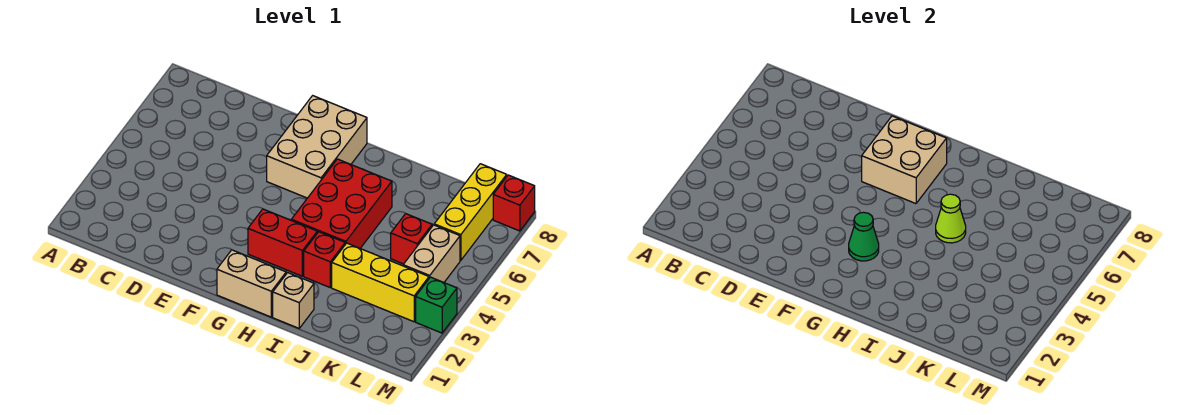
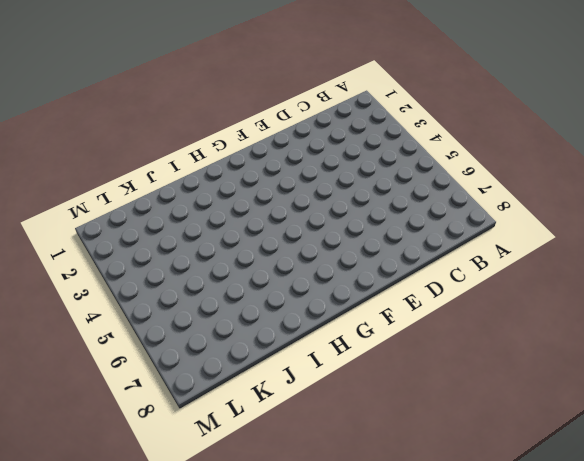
none -> tan 2x3 brick [267,96,367,198]
none -> tan 1x2 brick [217,250,286,317]
none -> red 1x2 brick [248,209,317,276]

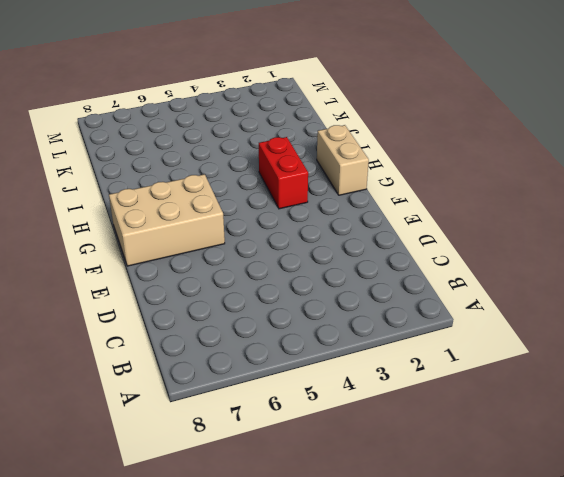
none -> red 2x3 brick [291,159,392,248]
none -> tan 1x1 brick [273,273,314,328]
none -> red 1x1 brick [304,232,345,287]

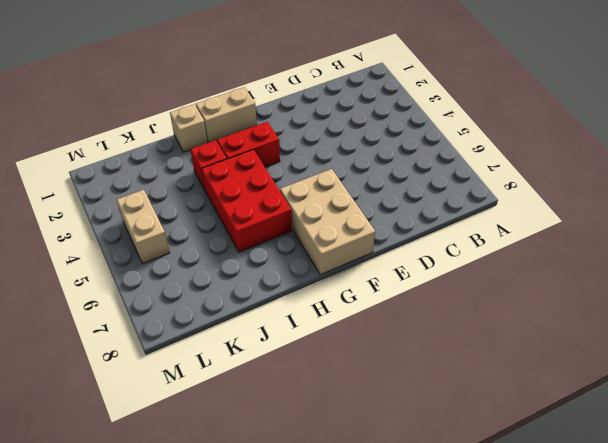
none -> yellow 1x3 brick [332,243,429,322]
none -> red 1x1 brick [391,214,432,264]
none -> yellow 1x3 brick [434,164,507,260]

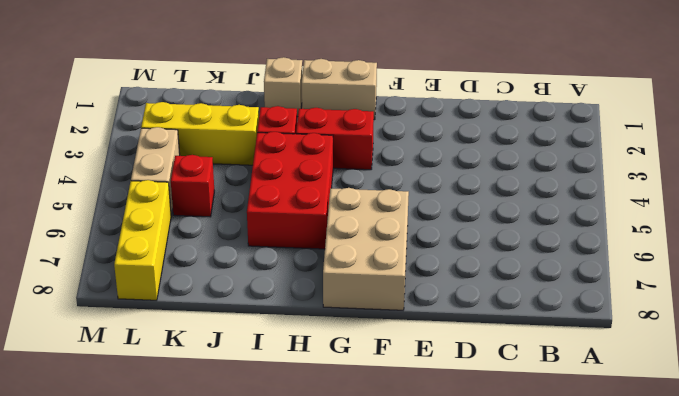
none -> green 1x1 brick [416,277,457,333]
none -> red 1x1 brick [493,175,535,231]
none -> tan 2x2 brick [862,116,947,204]

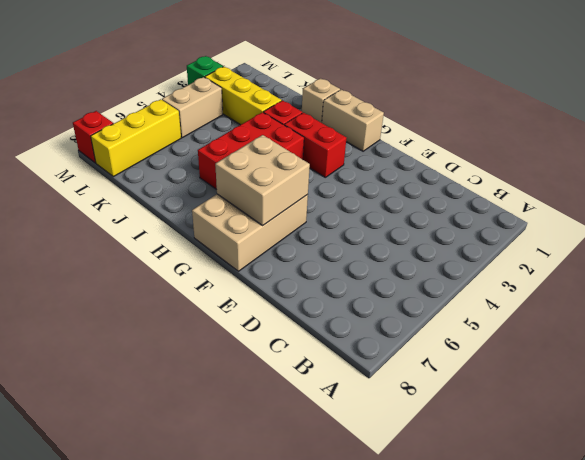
none -> red 1x1 brick [391,214,432,264]
none -> green 1x1 cone [849,212,879,261]
none -> lime 1x1 cone [936,194,966,243]

